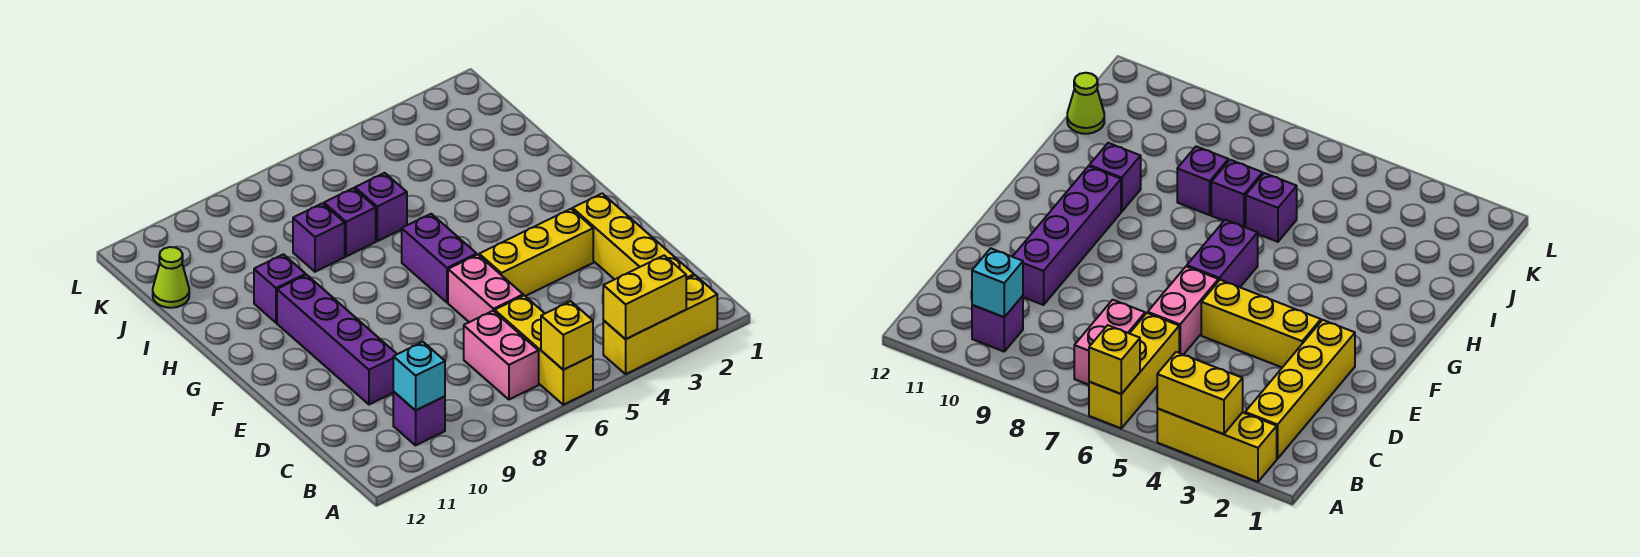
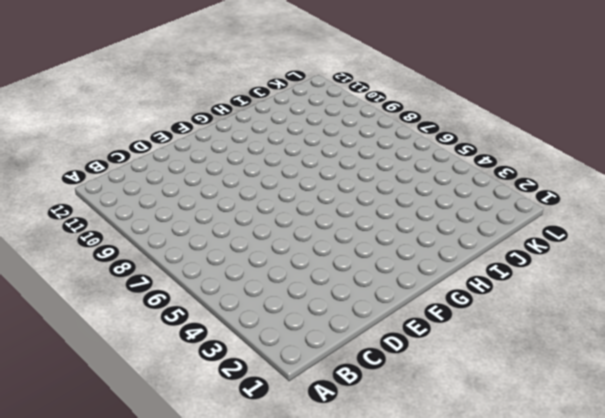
none -> yellow 1x3 brick [603,275,717,374]
none -> yellow 1x3 brick [495,296,593,405]
none -> yellow 1x4 brick [573,194,694,279]

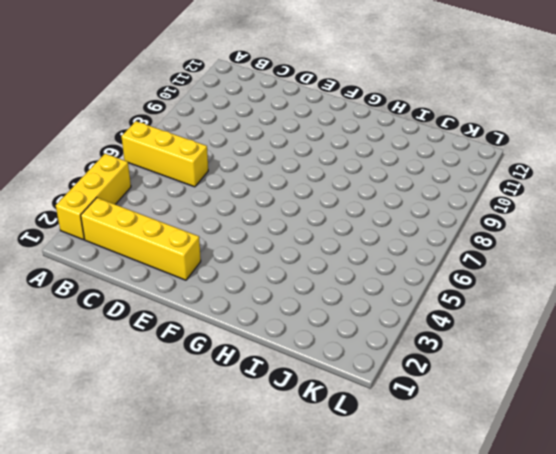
none -> pink 1x2 brick [464,311,539,400]
none -> purple 1x1 brick [393,392,445,445]
none -> pink 1x2 brick [448,255,523,322]

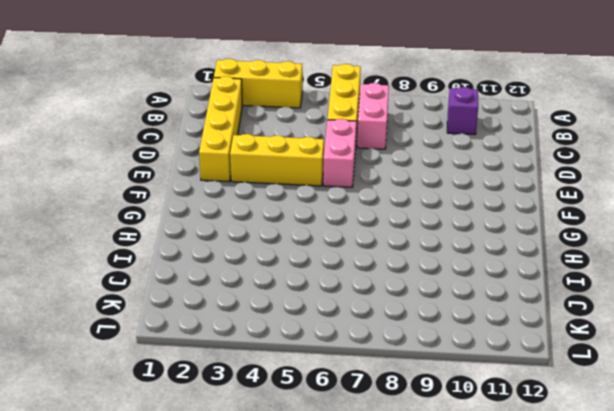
none -> purple 1x4 brick [277,275,397,405]
none -> purple 1x2 brick [402,214,477,303]
none -> purple 1x1 brick [254,254,306,323]

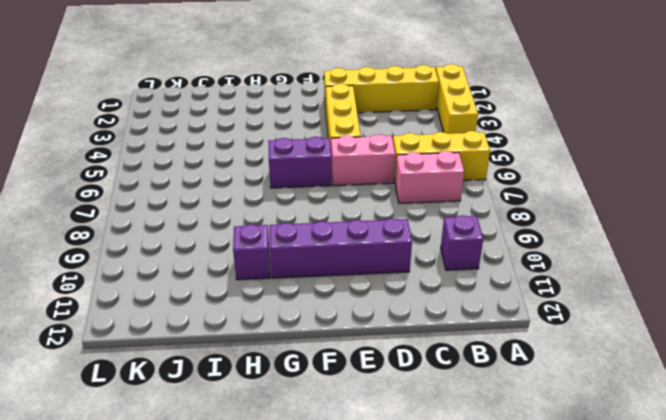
none -> purple 1x1 brick [355,173,407,241]
none -> purple 1x1 brick [324,188,376,257]
none -> purple 1x1 brick [293,203,345,272]

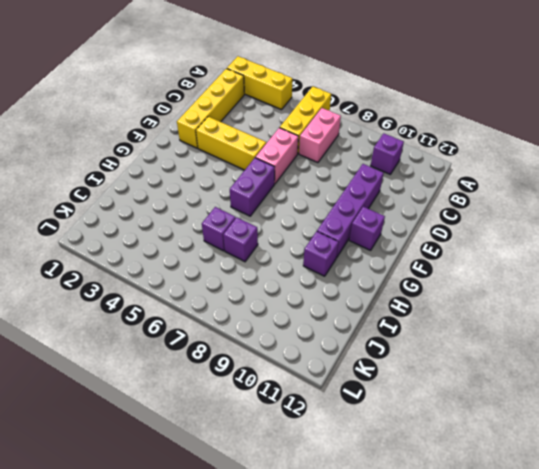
purple 1x1 brick [349,207,385,250] -> purple 1x1 brick moved to [293,203,345,272]
none -> lime 1x1 cone [153,247,189,308]
none -> yellow 1x2 brick [603,256,686,339]
none -> yellow 1x1 brick [541,301,593,370]

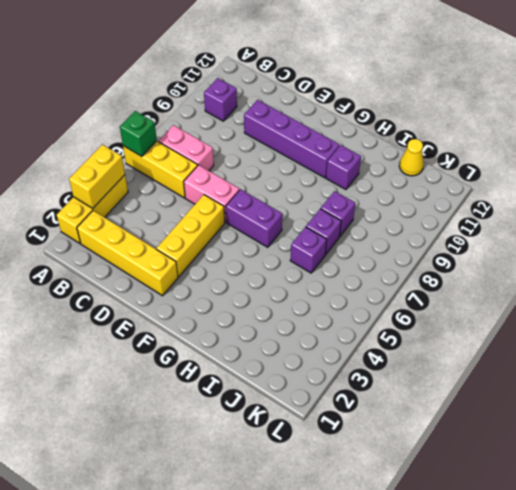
green 1x1 brick [120,111,157,156] -> yellow 1x1 brick [541,301,593,370]
yellow 1x1 cone [399,139,424,176] -> lime 1x1 cone [153,247,189,308]
none -> cyan 1x1 brick [393,342,445,410]

